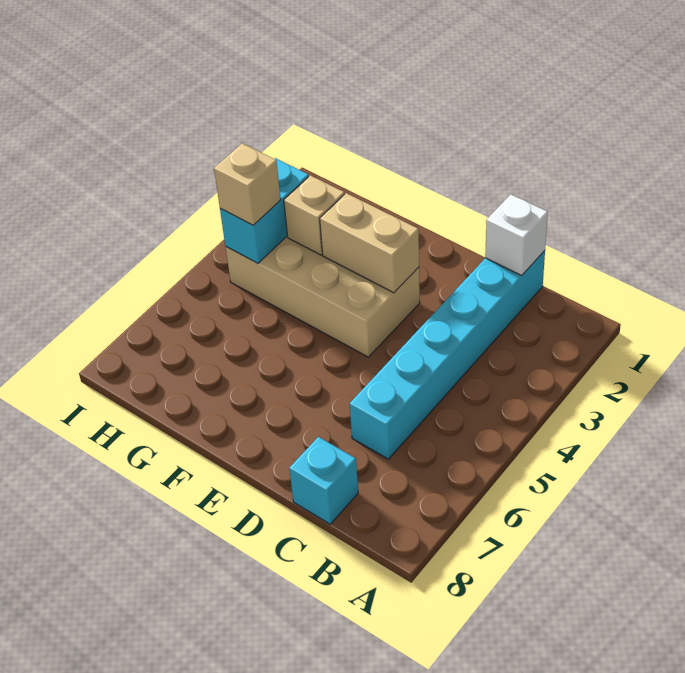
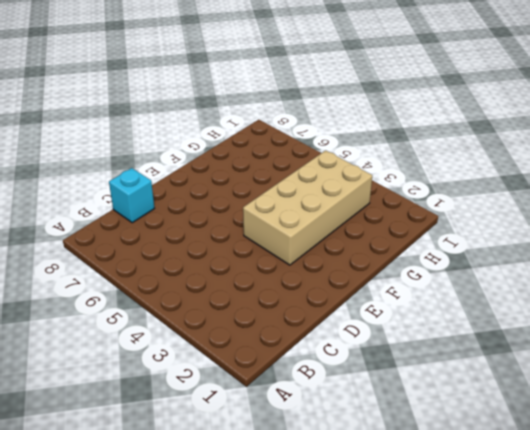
none -> cyan 1x6 brick [350,251,545,459]
none -> white 1x1 brick [485,195,548,275]

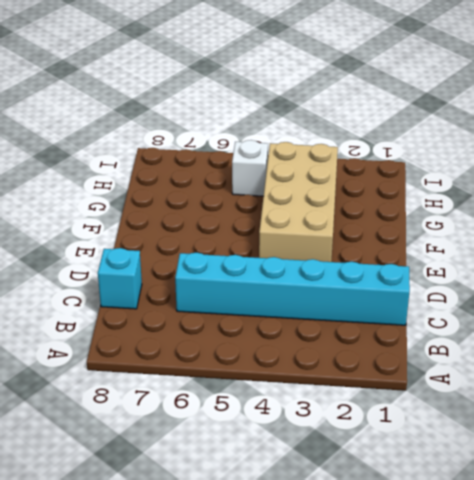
white 1x1 brick [232,140,268,196] -> white 1x1 brick moved to [485,195,548,275]
none -> tan 1x2 brick [320,193,419,293]
none -> tan 1x1 brick [284,175,345,255]

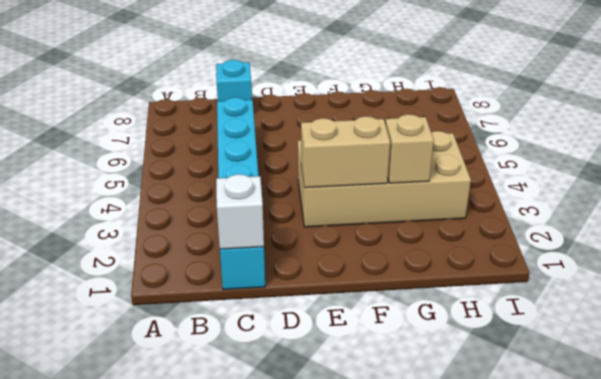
none -> cyan 1x2 brick [220,158,309,263]
none -> tan 1x1 brick [214,143,281,225]

